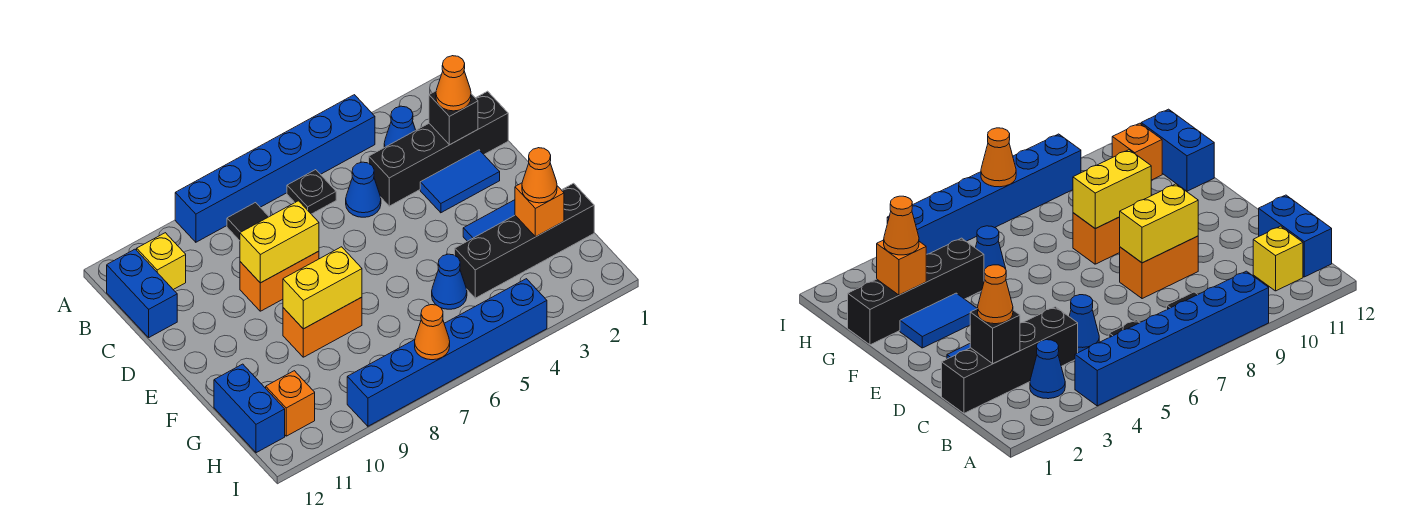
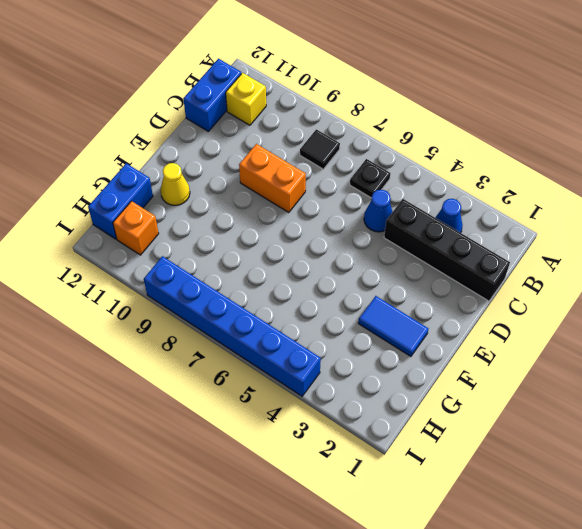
yellow 1x1 cone [160,163,190,205] -> none
none -> blue 1x6 brick [175,95,375,242]
none -> blue 1x2 tile [420,150,500,213]
none -> orange 1x2 brick [283,297,362,357]

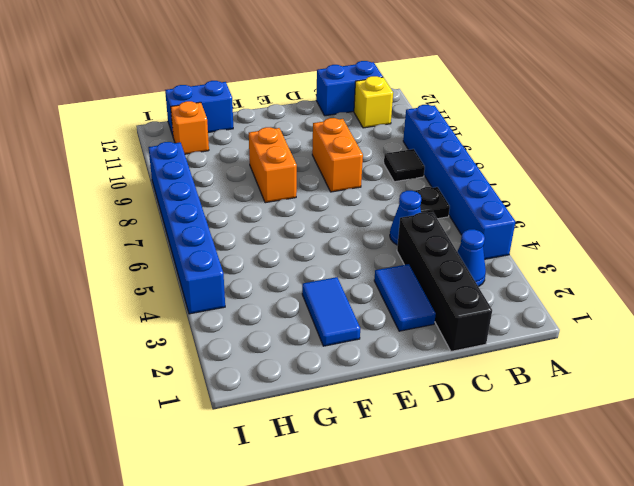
none -> black 1x4 brick [455,183,594,298]
none -> blue 1x1 cone [432,254,467,309]
none -> black 1x1 brick [429,91,478,145]

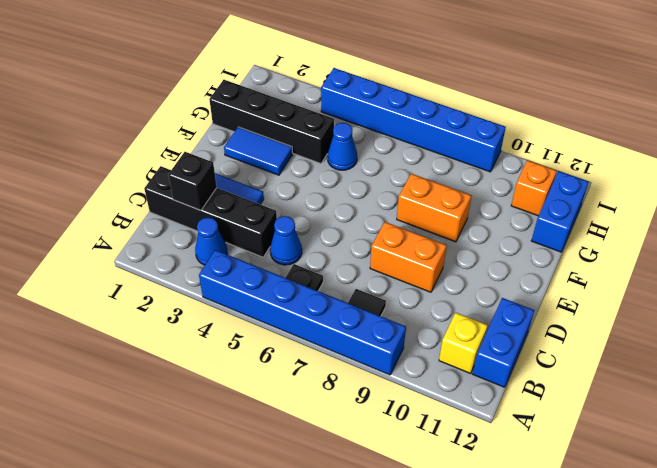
none -> yellow 1x2 brick [240,201,319,283]
none -> yellow 1x2 brick [283,247,362,329]
none -> orange 1x1 brick [515,183,564,237]

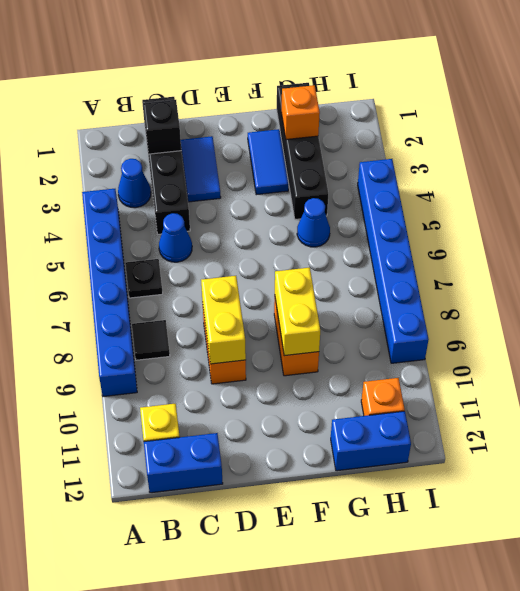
none -> orange 1x1 cone [415,305,450,360]
none -> orange 1x1 cone [436,56,471,111]
none -> orange 1x1 cone [522,148,557,203]

